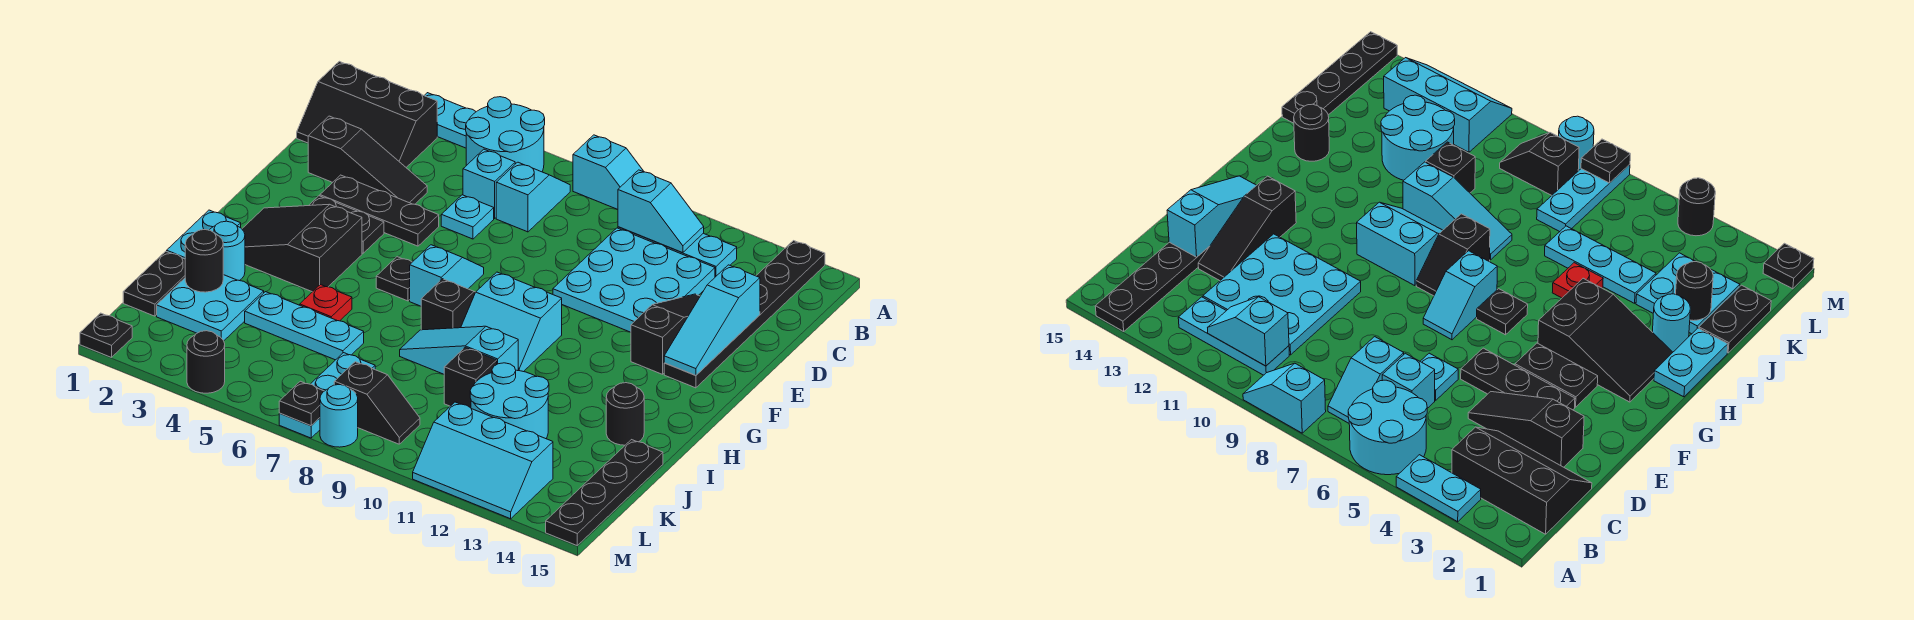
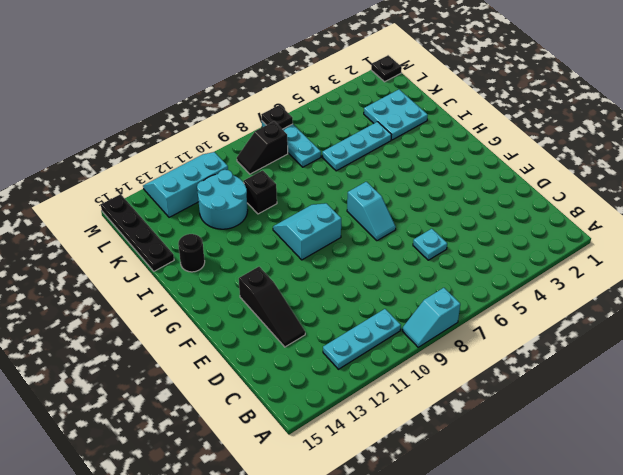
none -> cyan 1x2 plate [424,93,476,148]
none -> cyan 2x2 round brick [466,97,545,172]
none -> black 1x6 plate [664,241,825,388]
none -> black 2x3 slope [297,61,437,167]

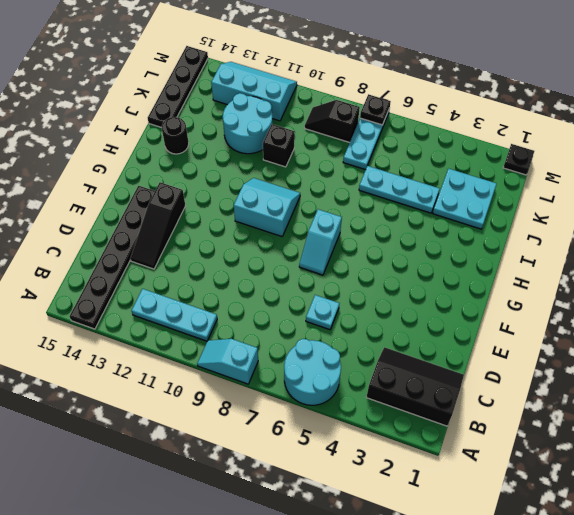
none -> cyan 1x2 plate [424,93,476,148]
none -> cyan 1x2 slope [496,162,570,232]
none -> cyan 1x1 brick [463,149,515,218]
none -> cyan 3x3 plate [553,228,715,332]

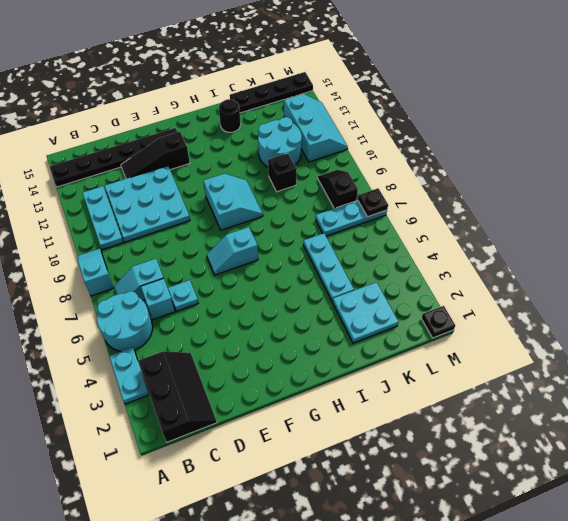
none -> black 1x3 slope [308,116,427,204]
none -> black 1x3 plate [320,175,439,246]
none -> black 1x2 plate [309,196,384,253]
none -> black 2x3 slope [242,205,362,292]

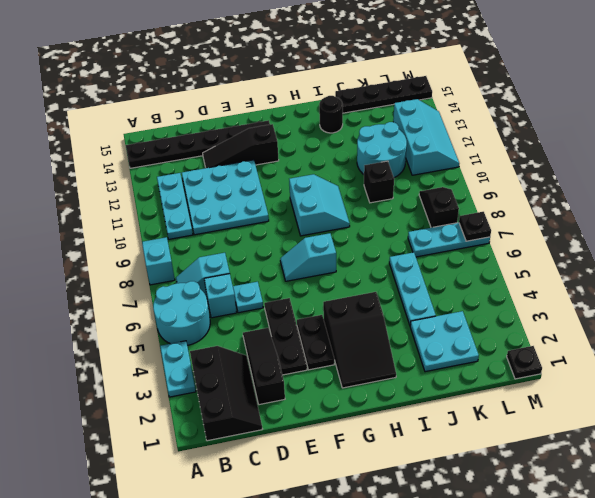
none -> black 1x1 plate [376,257,412,301]
none -> black 1x2 slope [421,279,475,330]
none -> cyan 1x2 plate [167,210,241,259]
none -> cyan 1x1 round brick [210,221,245,281]

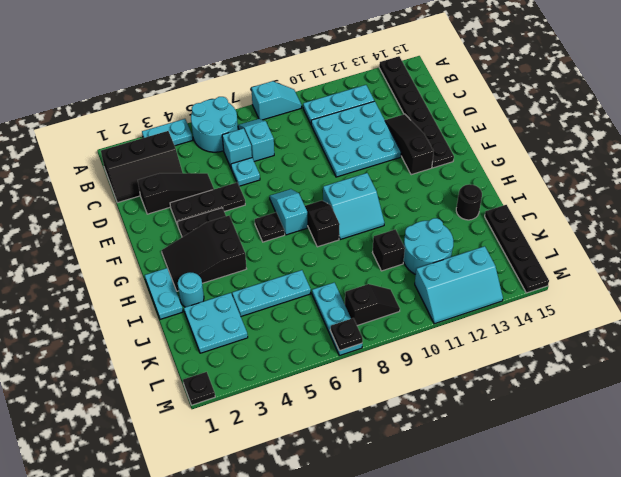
none -> red 1x1 plate [300,285,352,321]
none -> cyan 1x3 slope [400,326,518,374]
none -> black 1x2 plate [123,251,185,316]
none -> black 1x1 round brick [187,331,225,393]

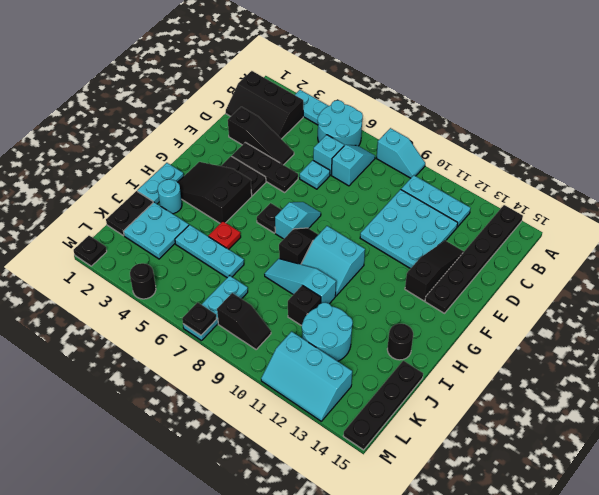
none -> cyan 1x1 round brick [320,385,358,447]
none -> cyan 1x2 slope [618,170,704,253]
none -> cyan 1x3 slope [664,265,760,376]
none -> black 1x1 round brick [185,230,223,292]

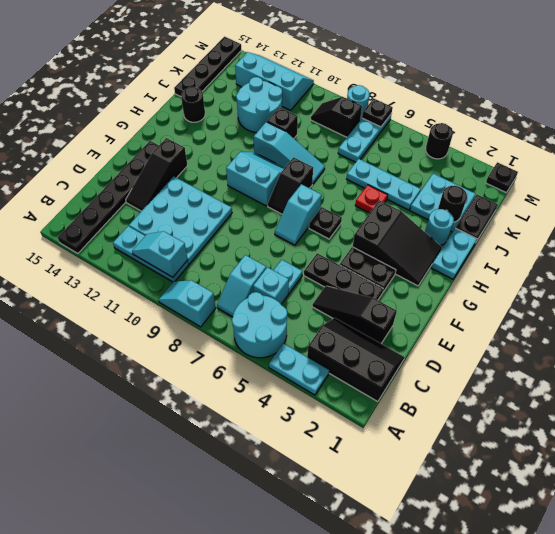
none -> cyan 1x3 slope [664,265,760,376]

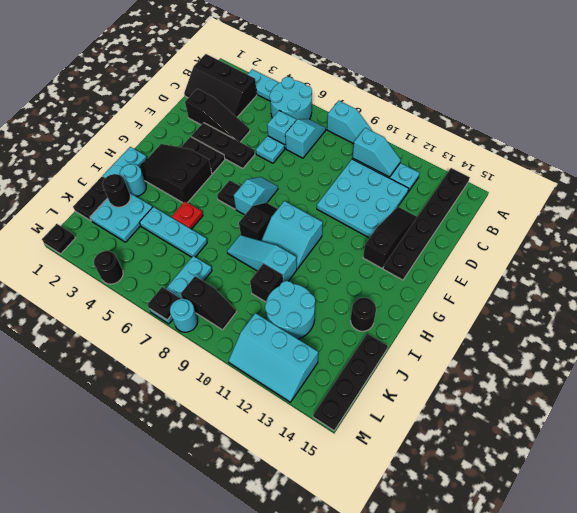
none -> cyan 1x3 slope [664,265,760,376]

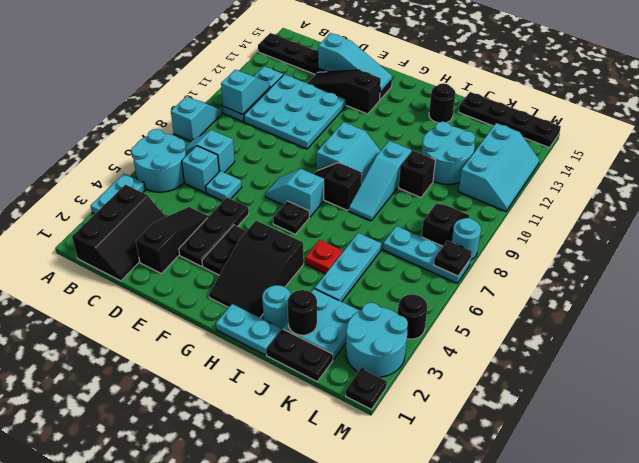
cyan 2x2 round brick [346,302,408,377] -> none

